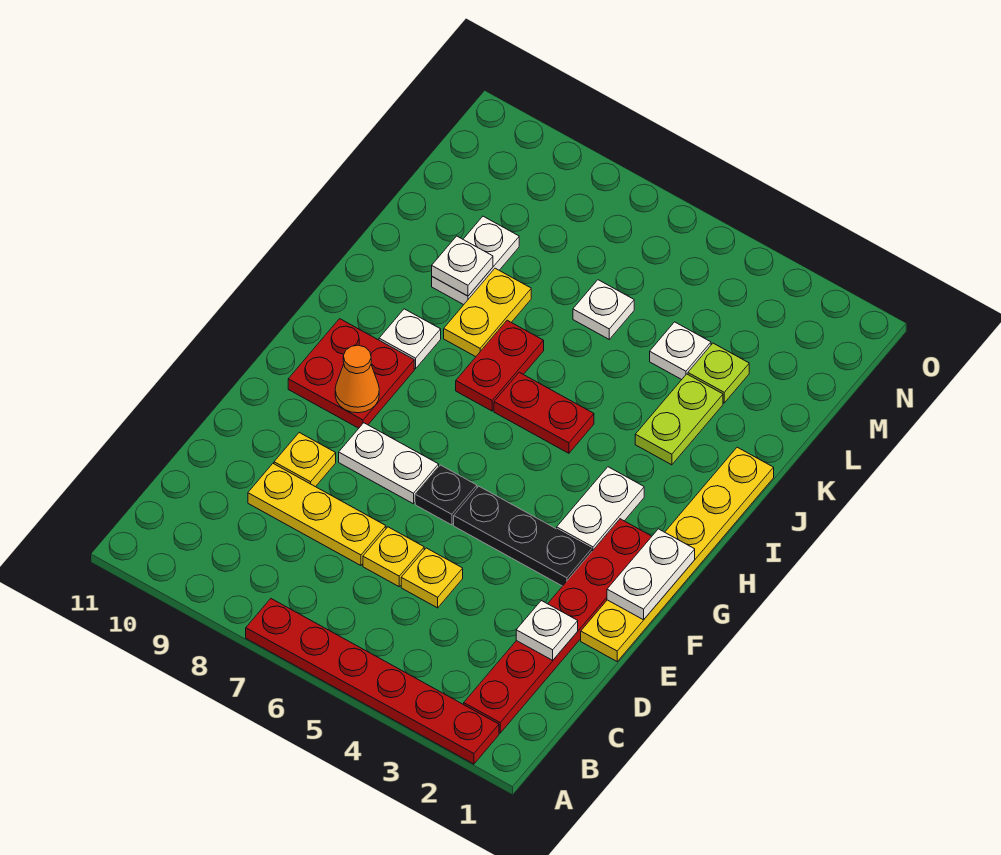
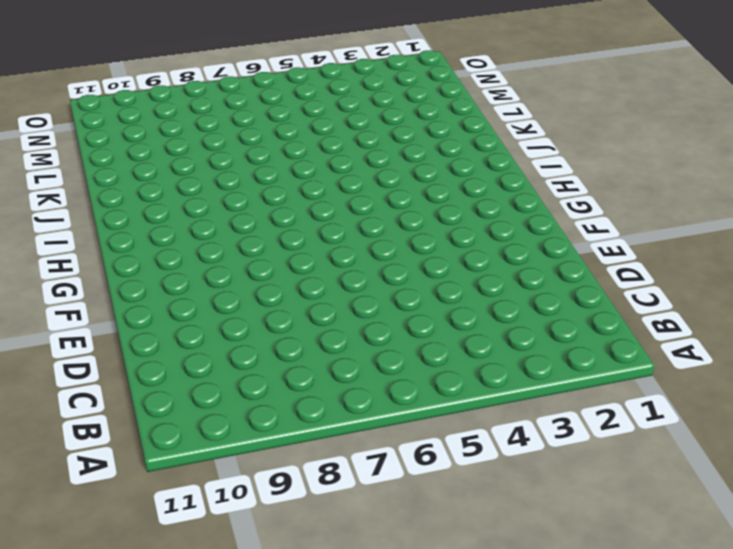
none -> red 1x6 plate [246,599,499,764]
none -> red 1x6 plate [464,519,652,733]
none -> yellow 1x1 plate [401,548,463,608]

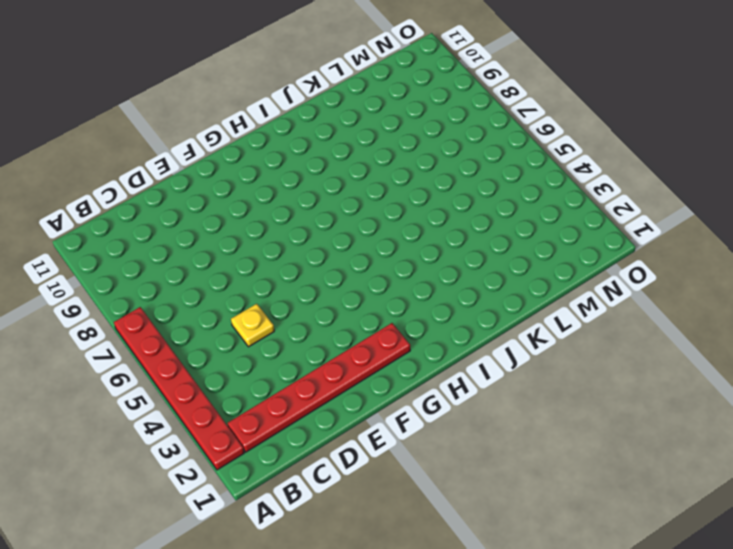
none -> yellow 1x1 plate [363,527,424,586]
none -> yellow 1x3 plate [248,464,386,565]
none -> yellow 1x6 plate [581,447,774,661]

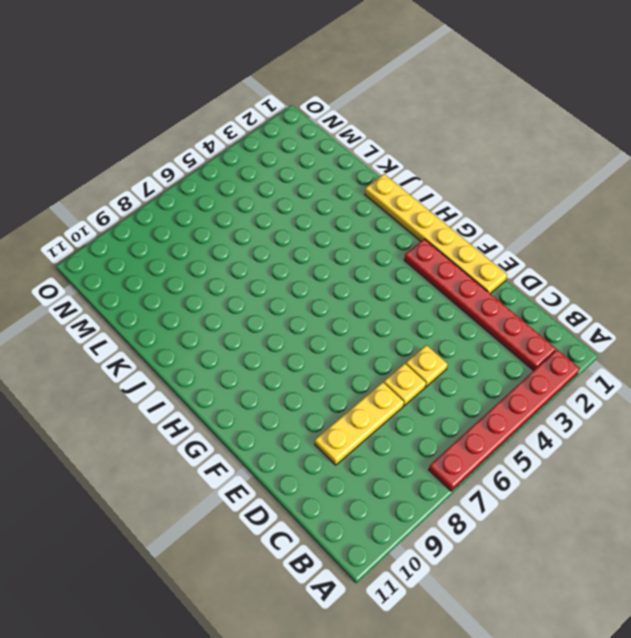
none -> yellow 1x1 plate [274,433,336,487]
none -> black 1x3 plate [454,486,592,586]
none -> black 1x1 plate [415,465,477,525]

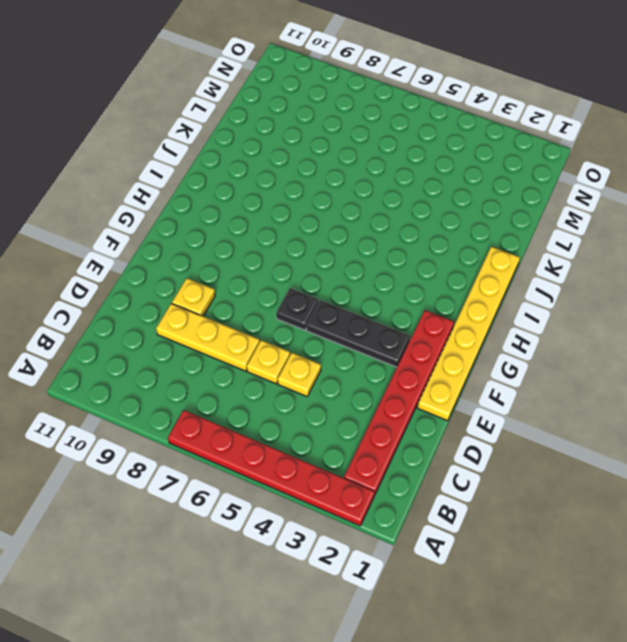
none -> white 1x2 plate [339,423,439,504]
none -> white 1x2 plate [557,467,644,551]
none -> red 2x2 plate [288,319,414,428]

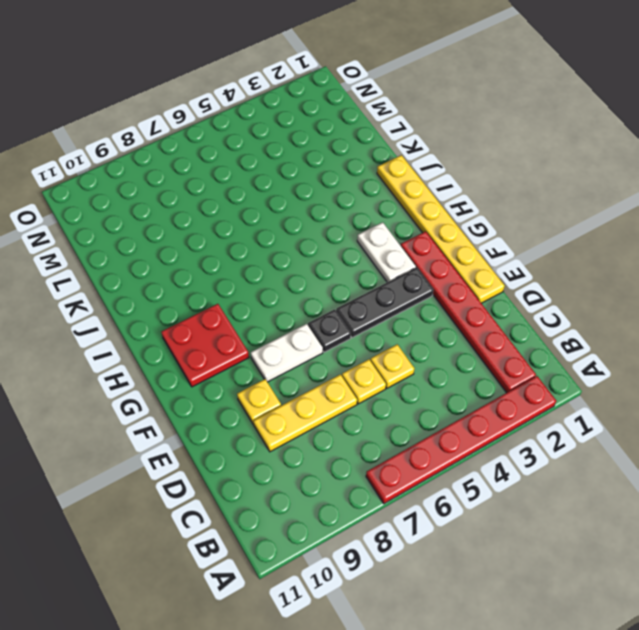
none -> red 1x2 plate [494,372,594,453]
none -> red 1x2 plate [456,320,544,411]
none -> white 1x1 plate [379,309,441,369]

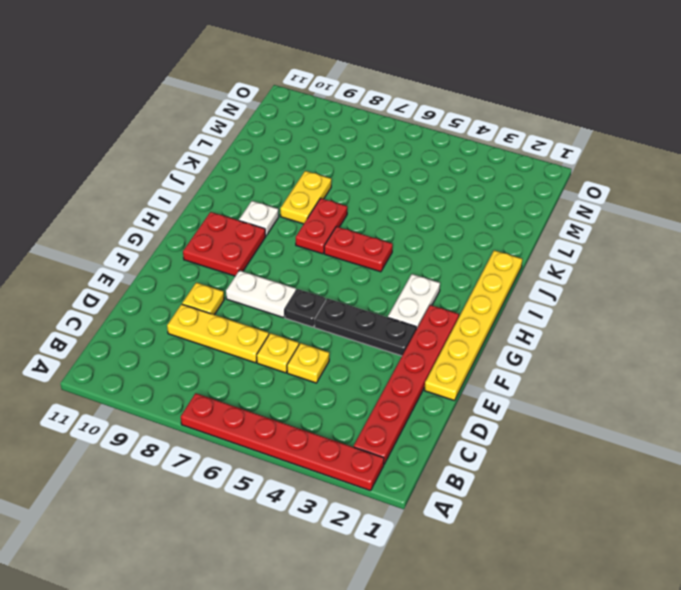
none -> lime 1x2 plate [635,374,723,465]
none -> white 1x2 plate [432,216,519,305]
none -> lime 1x1 plate [688,343,749,403]

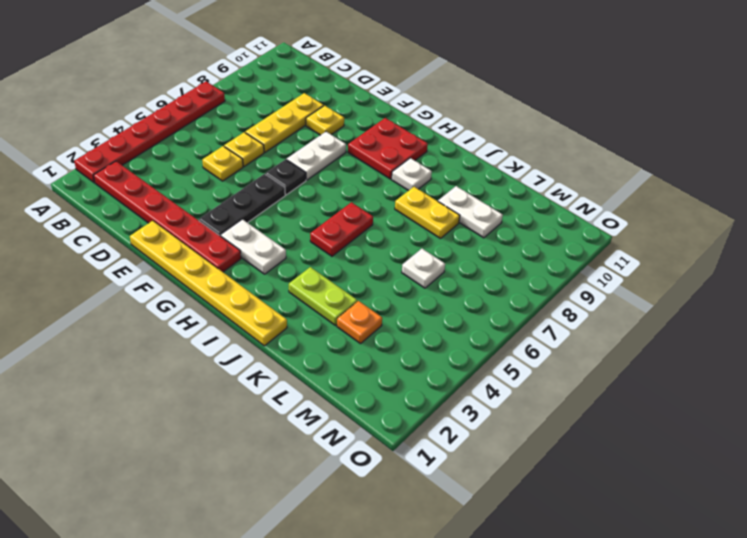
orange 1x1 plate [337,301,382,344] -> lime 1x1 plate [688,343,749,403]
none -> red 1x2 plate [456,320,544,411]
none -> white 1x1 plate [650,322,711,380]
none -> white 1x1 plate [516,601,578,660]

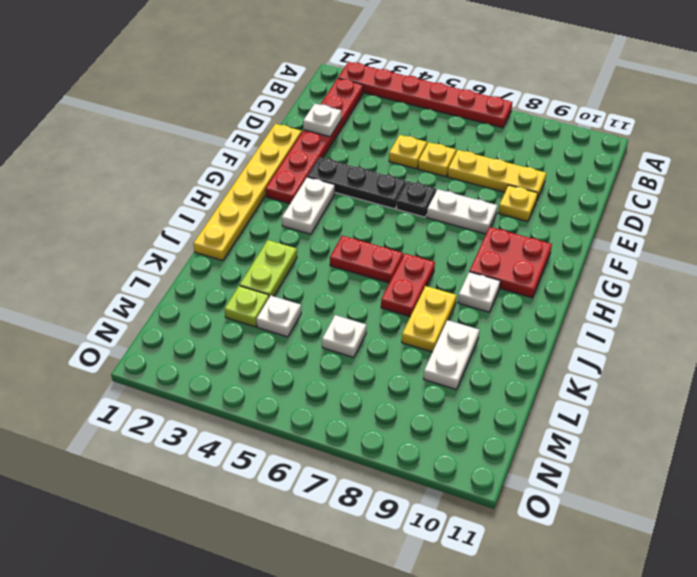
none -> white 1x2 plate [607,529,695,620]
none -> orange 1x1 cone [335,345,379,413]
none -> white 1x1 plate [432,236,493,296]

